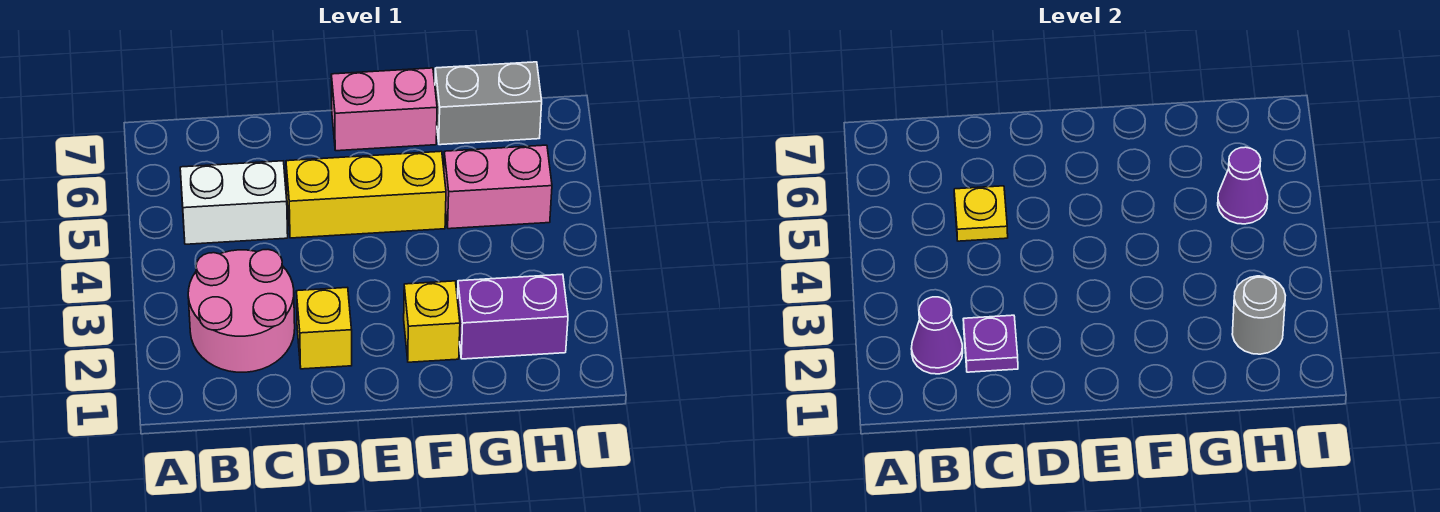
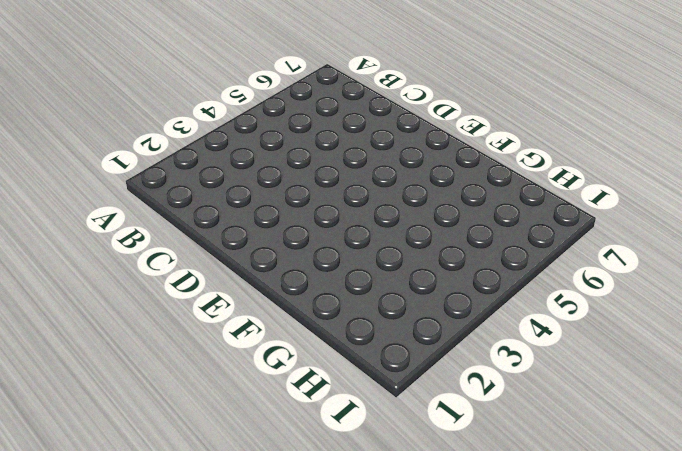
none -> pink 2x2 round brick [188,250,295,372]
none -> white 1x2 brick [180,161,288,244]
none -> yellow 1x1 brick [296,288,352,369]

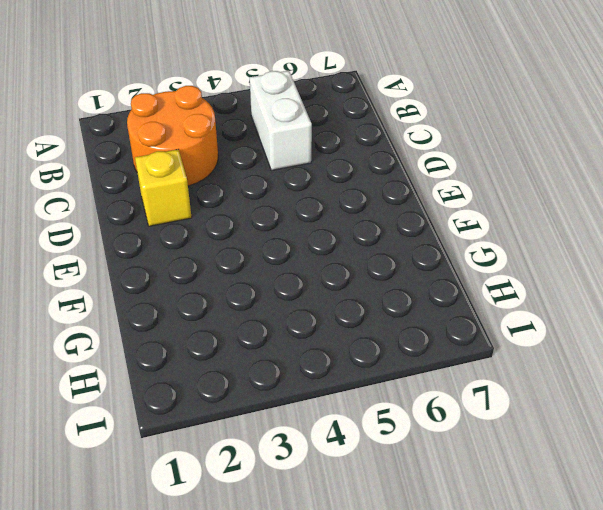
orange 2x2 round brick [127,86,218,186] -> pink 2x2 round brick [188,250,295,372]
none -> yellow 1x3 brick [286,151,446,238]
none -> pink 1x2 brick [331,68,437,151]
none -> yellow 1x1 brick [404,281,460,362]

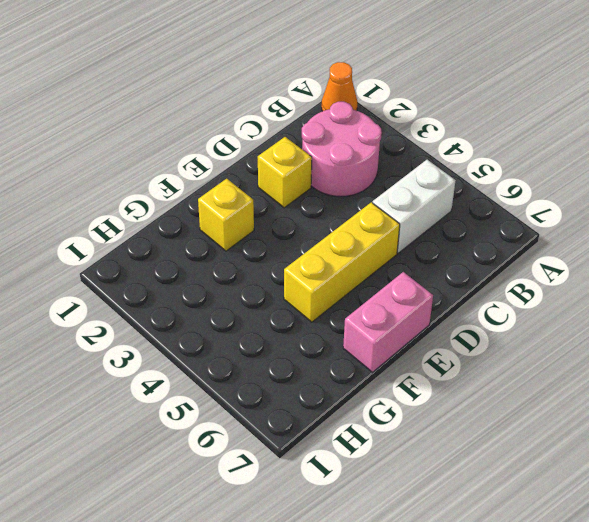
orange 1x1 cone [322,62,357,111] -> none
none -> purple 1x2 brick [457,274,568,359]
none -> pink 1x2 brick [444,145,552,229]
none -> grey 1x2 brick [435,62,542,145]

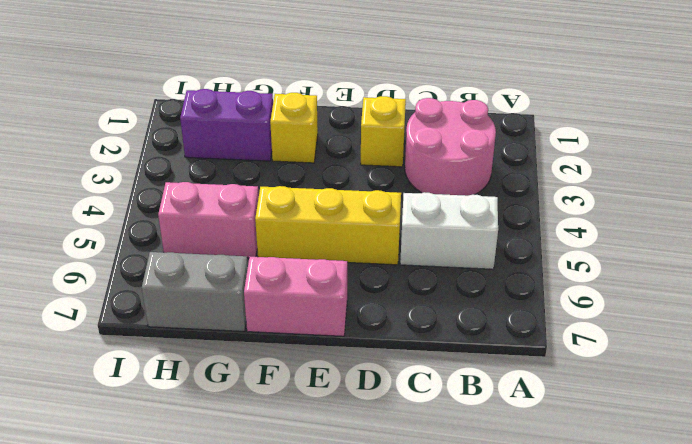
none -> purple 1x1 cone [911,297,963,374]
none -> purple 1x1 plate [963,315,1018,372]
none -> yellow 1x1 plate [954,186,1008,241]

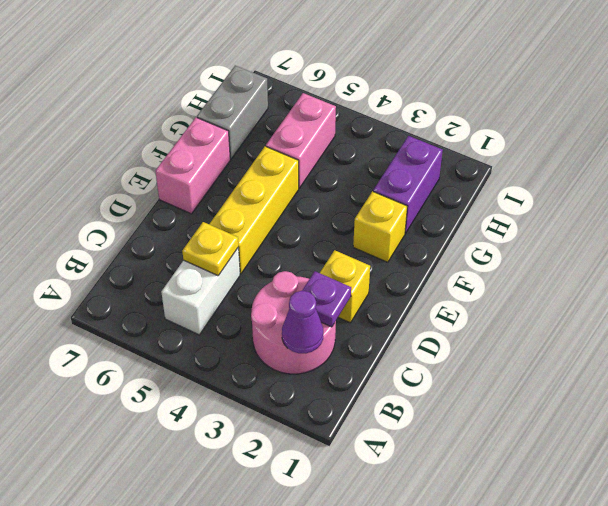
none -> grey 1x1 round brick [1232,276,1286,354]
none -> purple 1x1 cone [1218,147,1268,224]

